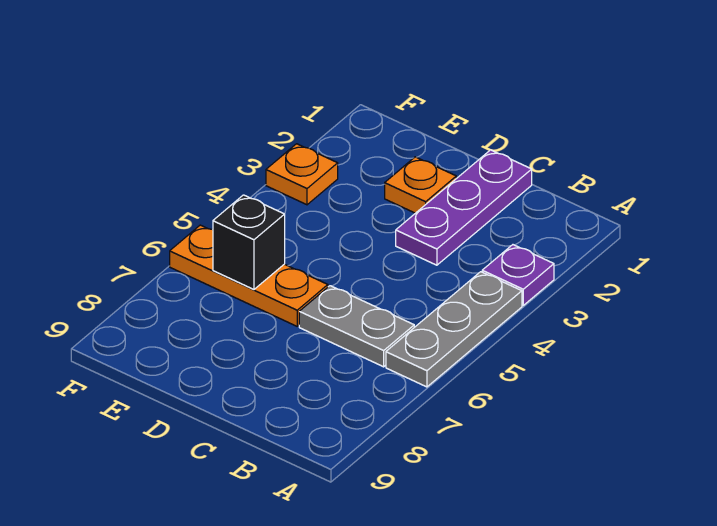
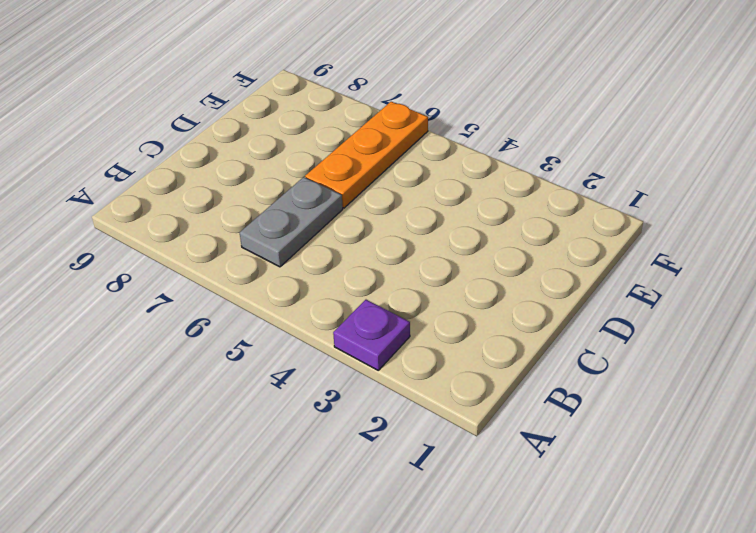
none -> grey 1x3 plate [386,272,522,387]
none -> purple 1x3 plate [396,150,532,265]

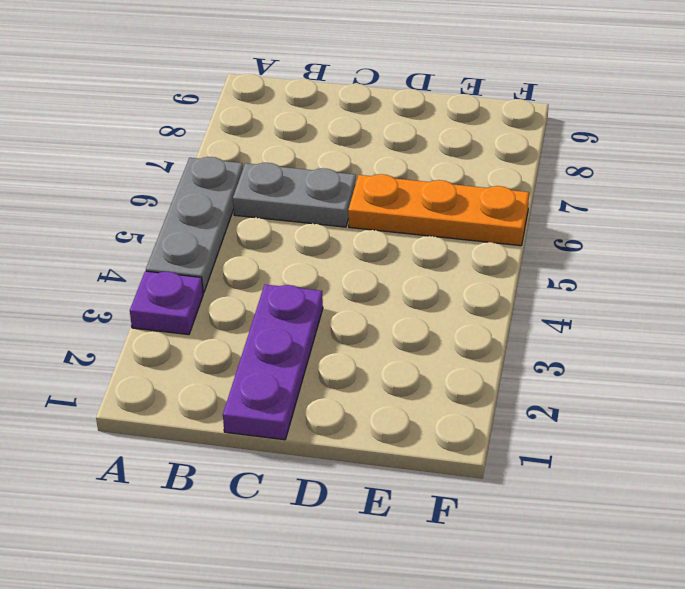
none -> orange 1x1 plate [385,157,456,213]
none -> orange 1x1 plate [266,144,338,205]

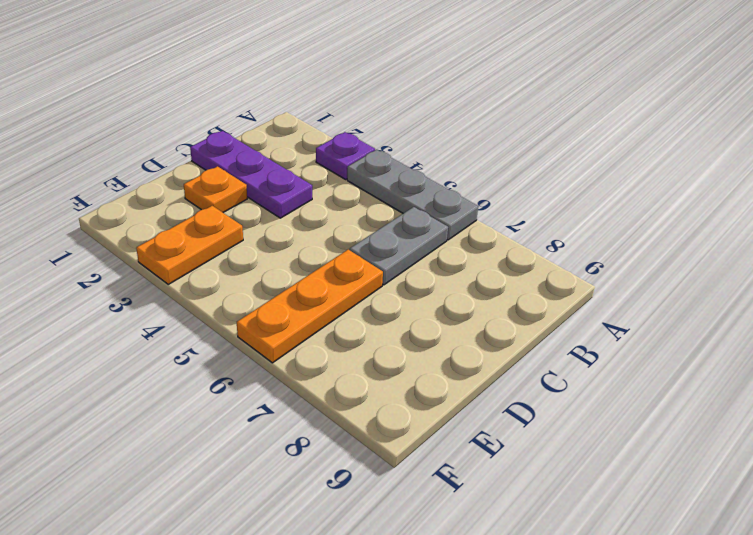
orange 1x2 plate [136,206,243,284] -> orange 1x1 plate [266,144,338,205]
none -> black 1x1 brick [213,195,285,289]

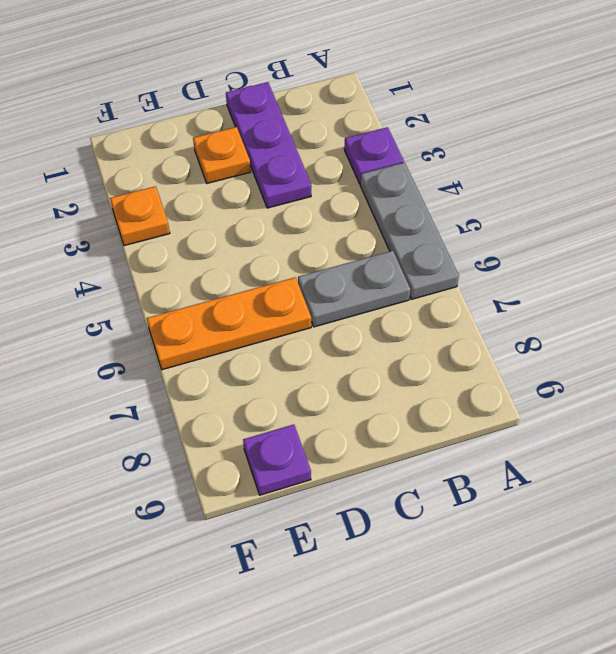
purple 1x1 plate [243,424,311,495] -> none
none -> black 1x1 brick [213,195,285,289]

